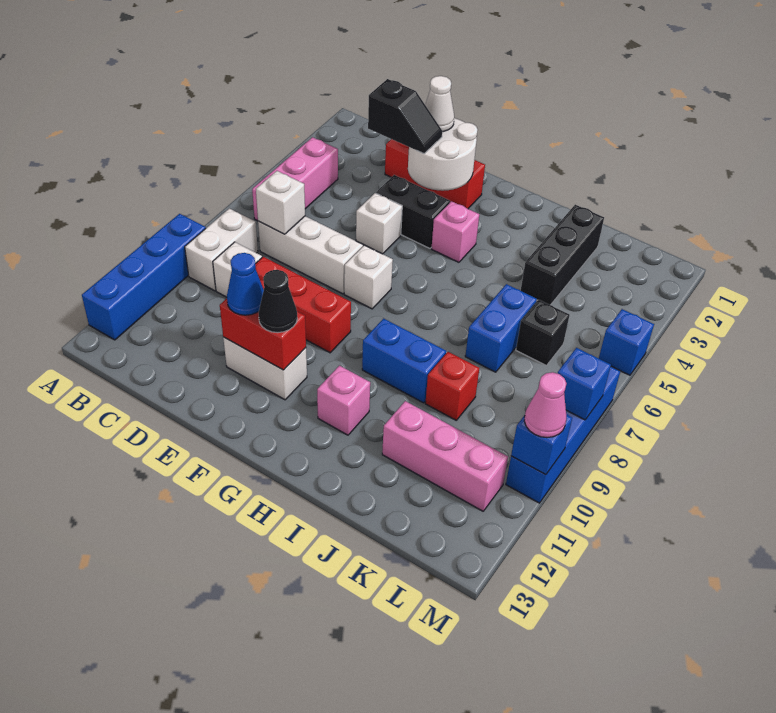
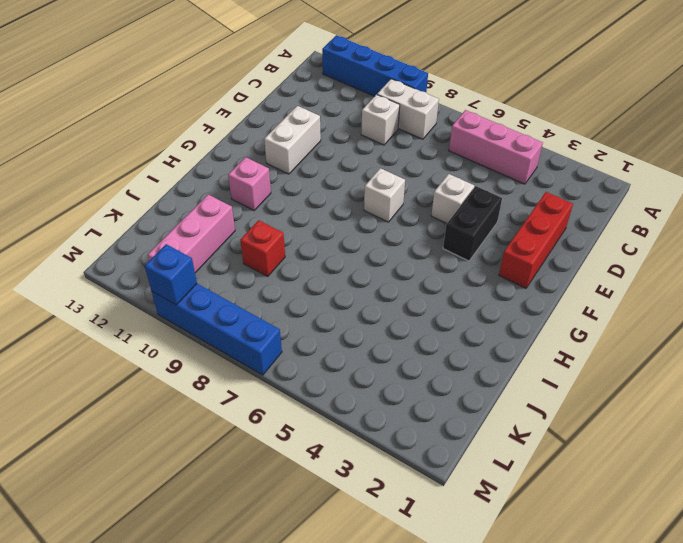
none -> white 1x3 brick [258,216,363,294]
none -> red 1x3 brick [255,257,351,353]
none -> pink 1x1 brick [431,201,479,262]
none -> blue 1x2 brick [362,319,446,403]

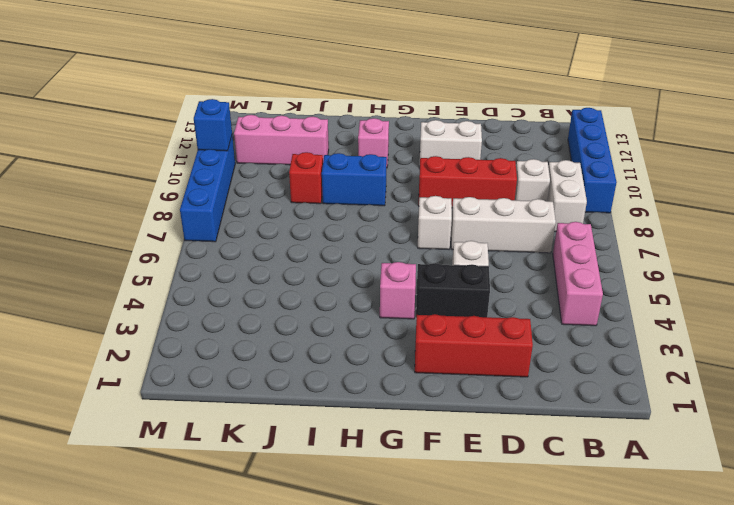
none -> black 1x3 brick [521,205,604,305]
none -> blue 1x2 brick [465,284,537,372]
none -> black 1x1 brick [516,300,570,366]
none -> blue 1x1 brick [599,309,654,375]

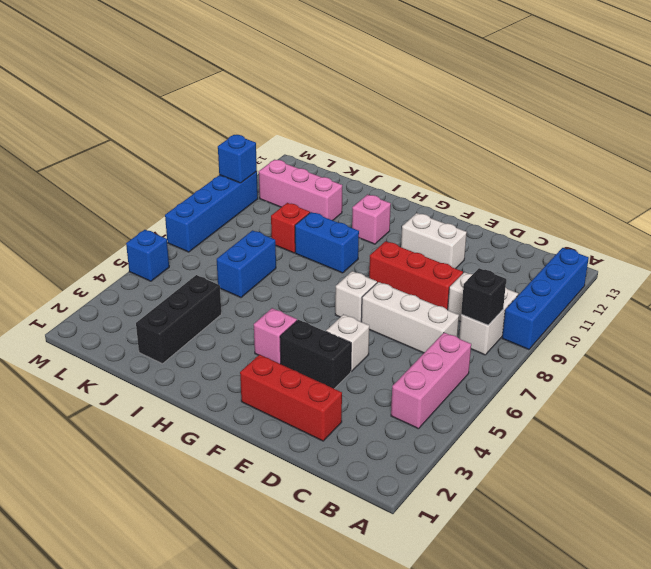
black 1x1 brick [461,268,506,325] -> black 1x1 brick moved to [516,300,570,366]
none -> white 1x1 brick [256,171,305,234]
none -> white 2x2 round brick [408,118,478,191]
none -> red 1x2 brick [220,299,306,370]
none -> blue 1x1 brick [558,348,611,420]

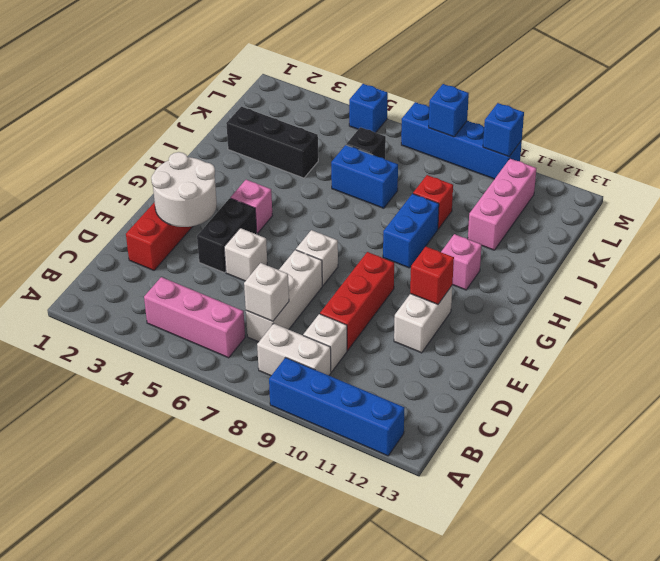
red 1x1 brick [410,247,454,304] -> red 1x2 brick [220,299,306,370]
none -> black 1x2 slope [368,79,442,154]
none -> white 1x1 cone [425,76,454,132]
none -> blue 1x1 cone [227,253,264,315]
none -> black 1x1 cone [259,270,297,333]

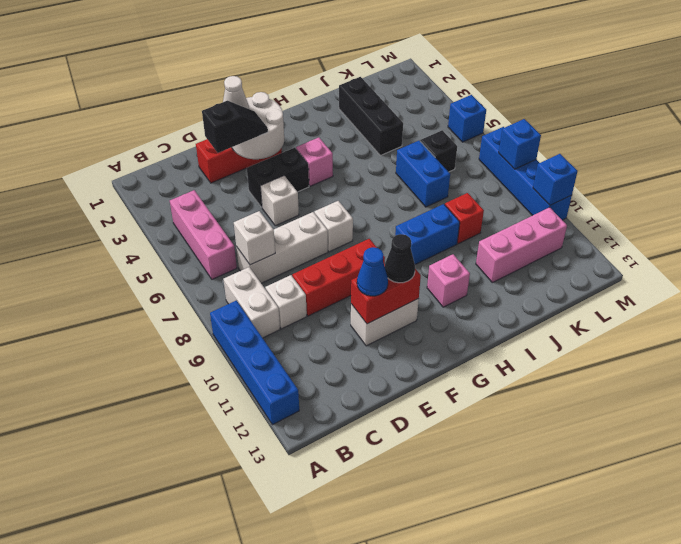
none -> pink 1x1 cone [524,372,567,438]

